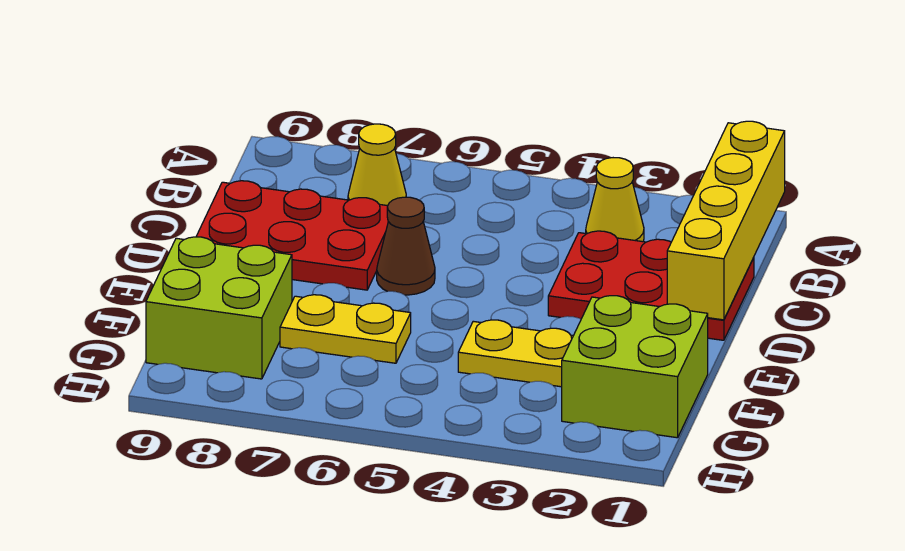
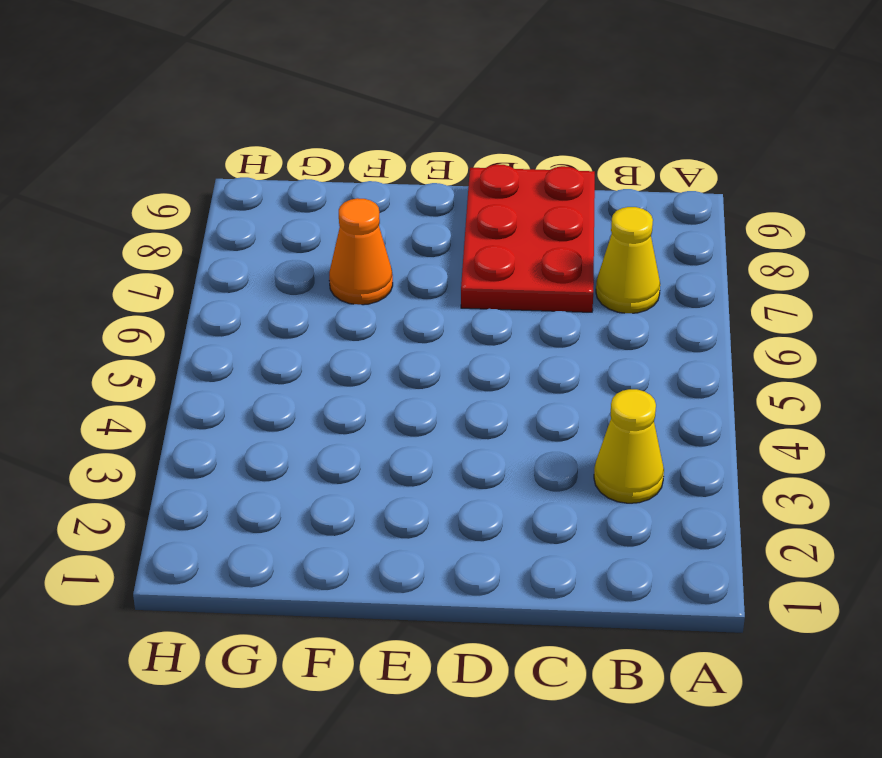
orange 1x1 cone [329,198,393,305] -> yellow 1x2 plate [280,295,411,363]
none -> red 2x3 plate [548,231,754,340]
none -> brown 1x1 cone [377,197,435,295]

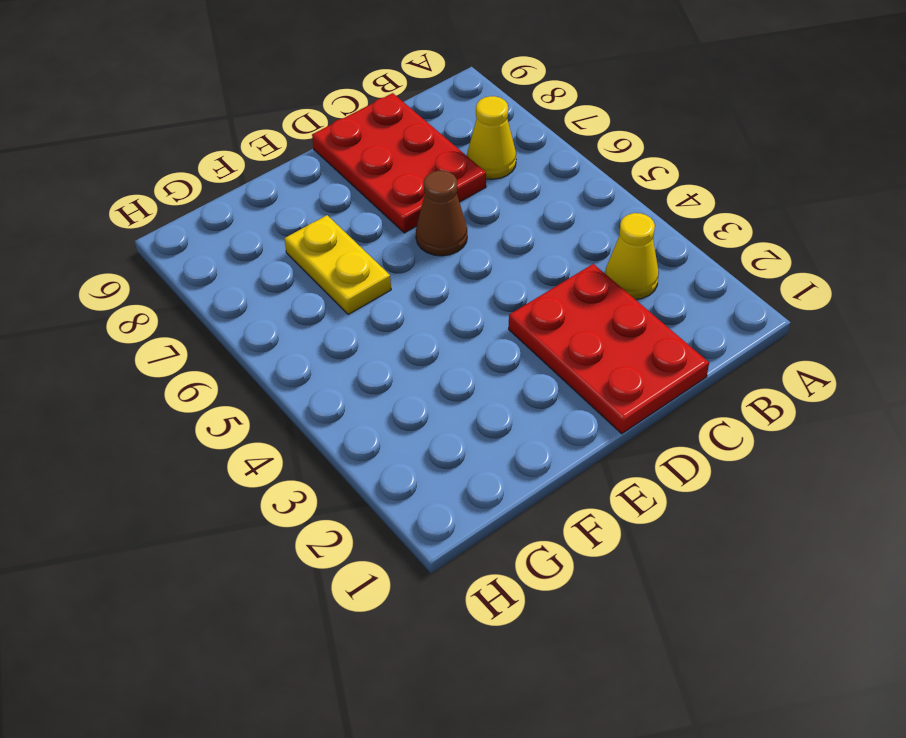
none -> lime 2x2 brick [562,296,708,438]
none -> yellow 1x2 plate [458,320,573,387]

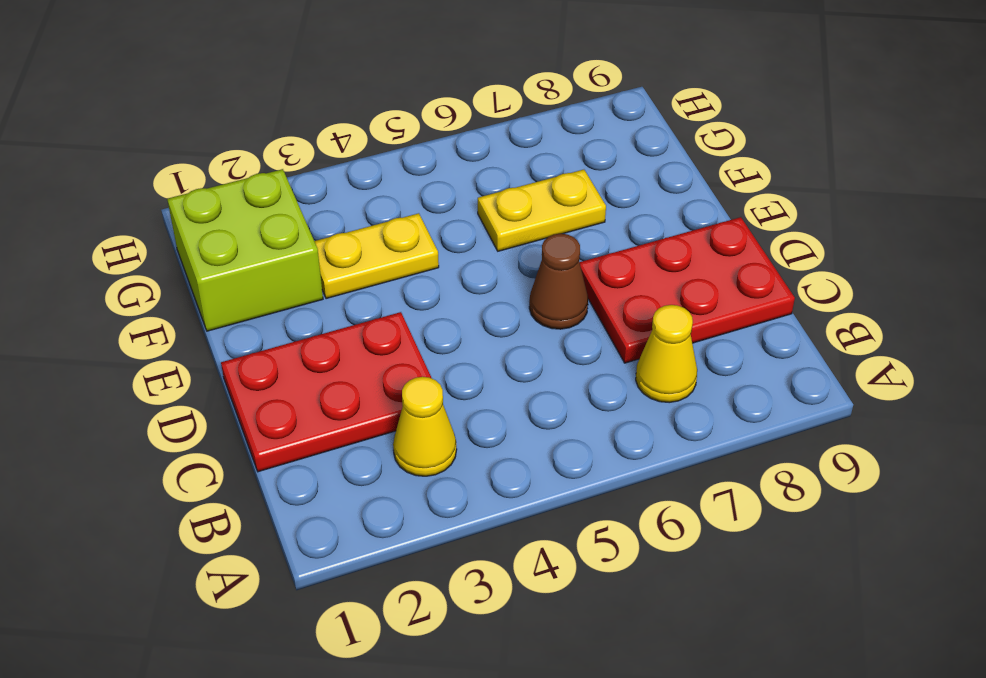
none -> lime 2x2 brick [146,237,292,379]
none -> yellow 1x4 brick [667,121,785,320]

